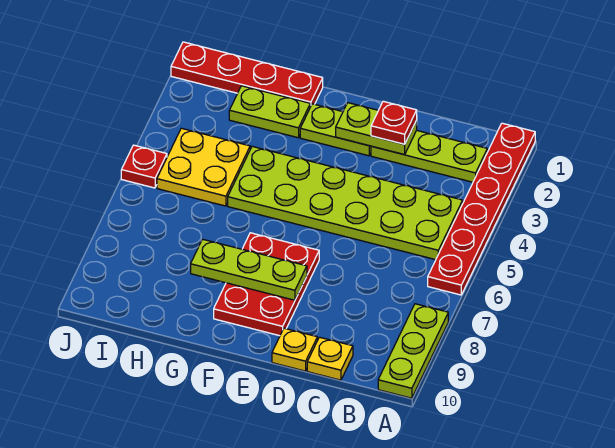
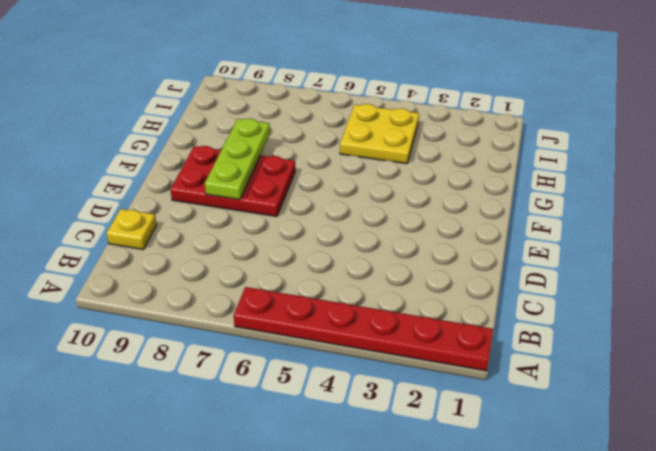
none -> lime 1x3 plate [378,304,448,398]
none -> lime 1x3 plate [371,130,487,182]
none -> lime 2x6 plate [228,146,463,260]

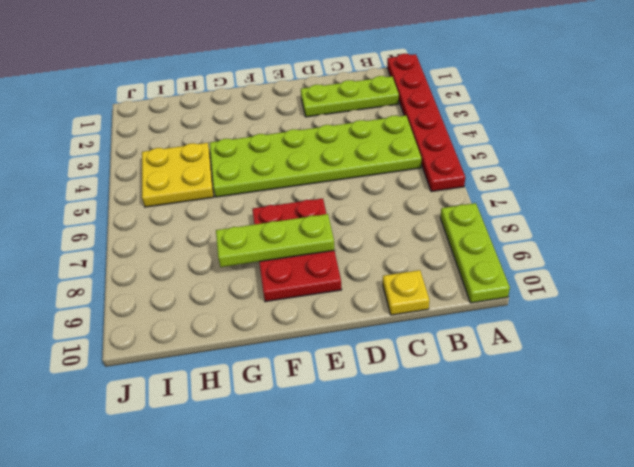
none -> yellow 1x1 plate [272,328,317,371]
none -> lime 1x2 plate [300,104,371,156]
none -> red 1x4 plate [171,42,323,107]

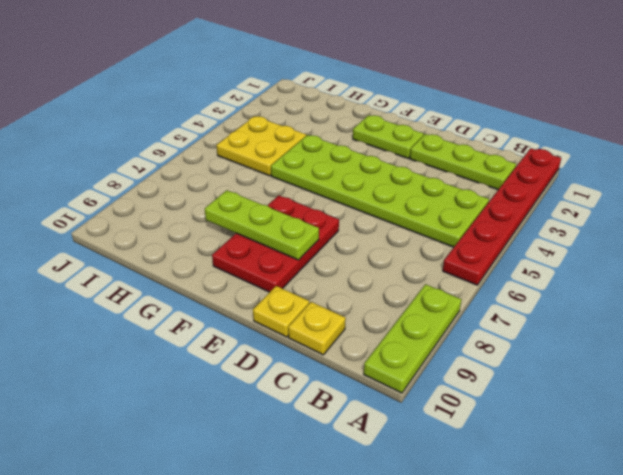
none -> red 1x4 plate [171,42,323,107]
none -> lime 1x2 plate [229,86,310,138]
none -> red 1x1 plate [121,145,167,188]

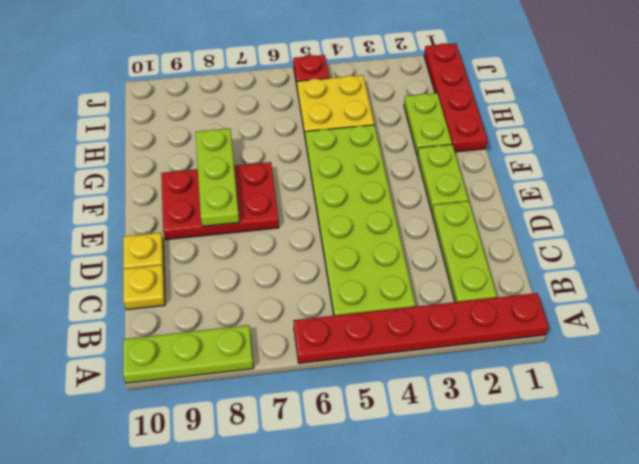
none -> lime 1x2 plate [336,103,417,155]
none -> red 1x1 plate [371,101,417,144]

